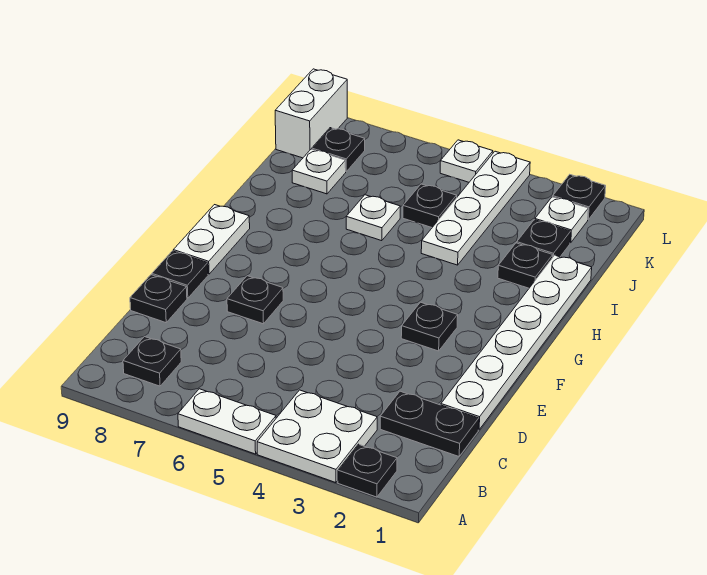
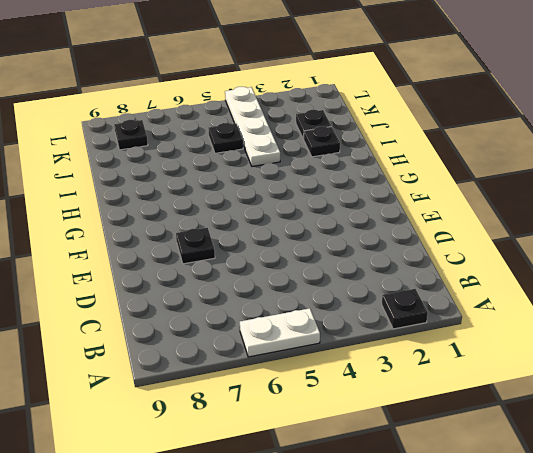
none -> white 2x2 plate [257,390,377,483]
none -> black 1x1 plate [123,336,181,386]
none -> black 1x2 plate [380,391,479,456]

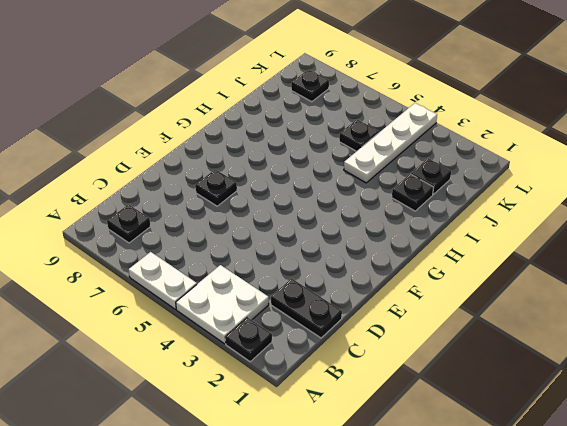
none -> white 1x6 plate [441,255,592,430]
none -> black 1x1 plate [130,275,187,323]
none -> black 1x1 plate [152,251,208,298]

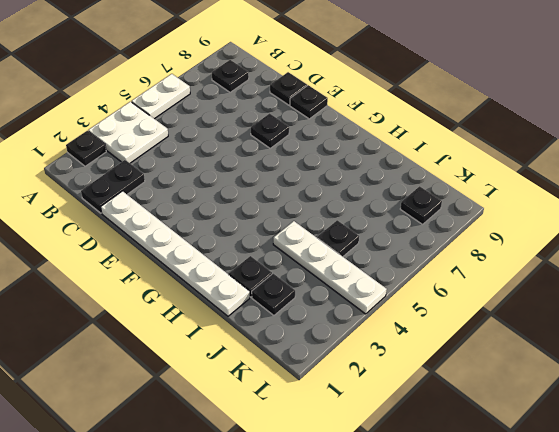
none -> black 1x1 plate [401,302,458,351]
none -> white 1x2 plate [173,205,250,274]
none -> white 1x1 plate [346,195,400,241]

